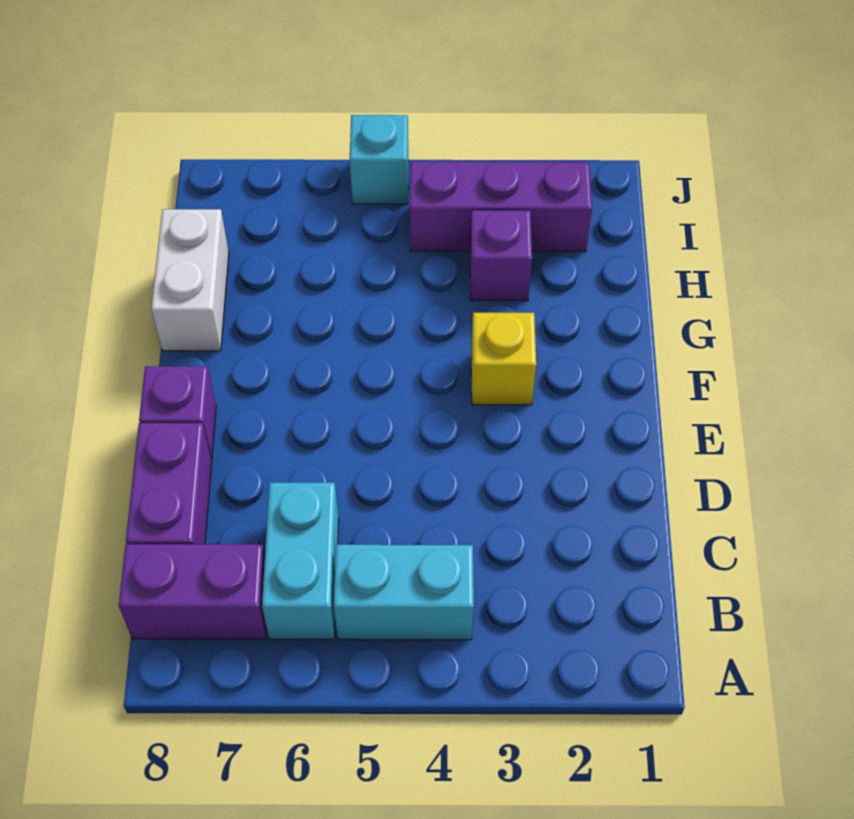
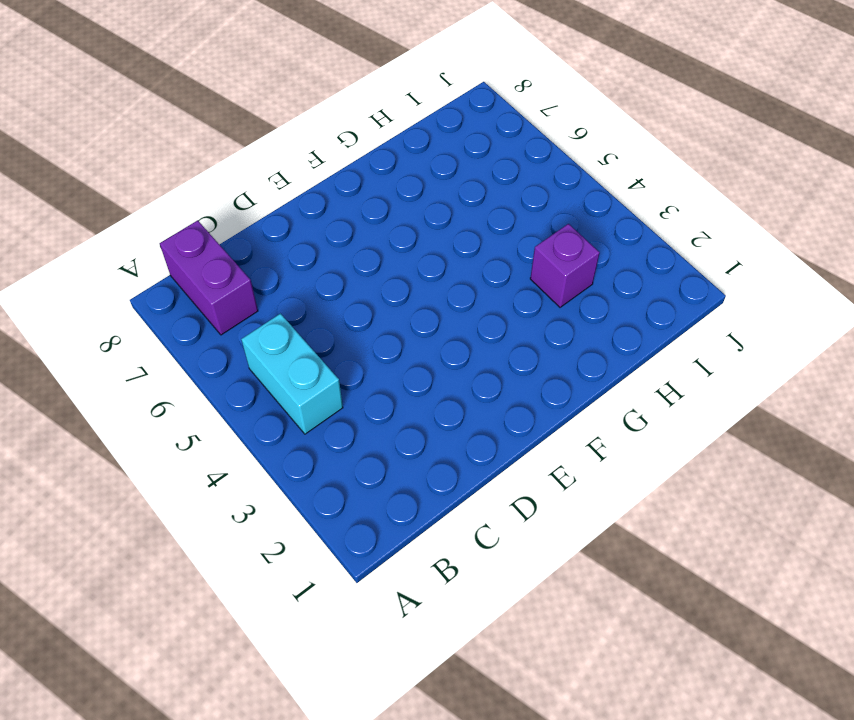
none -> cyan 1x2 brick [262,482,339,639]
none -> purple 1x2 brick [126,423,212,544]

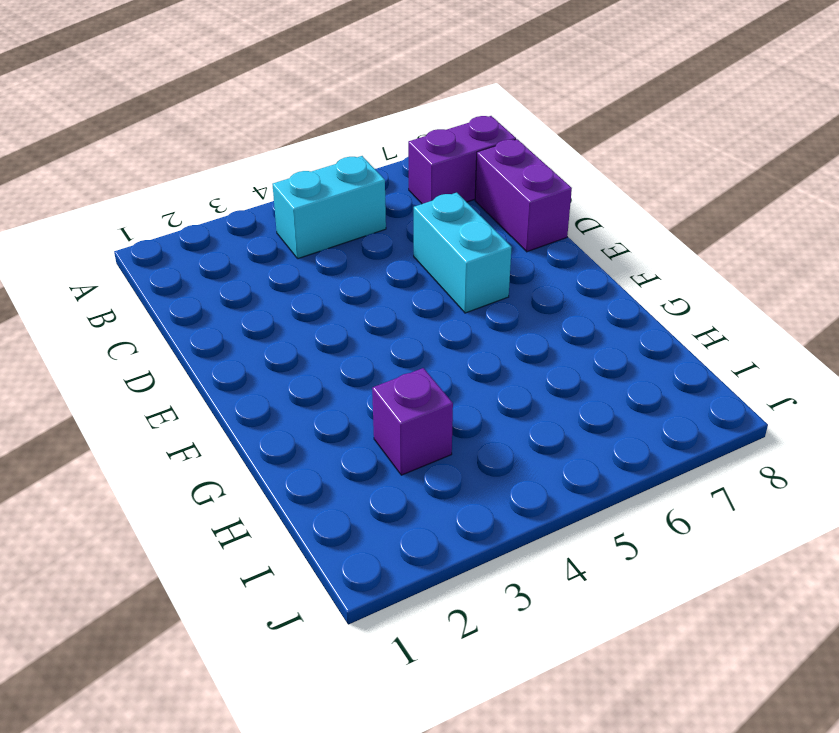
cyan 1x2 brick [414,193,512,313] -> cyan 1x2 brick moved to [262,482,339,639]
none -> purple 1x1 brick [139,366,216,459]
none -> yellow 1x1 brick [471,313,536,405]

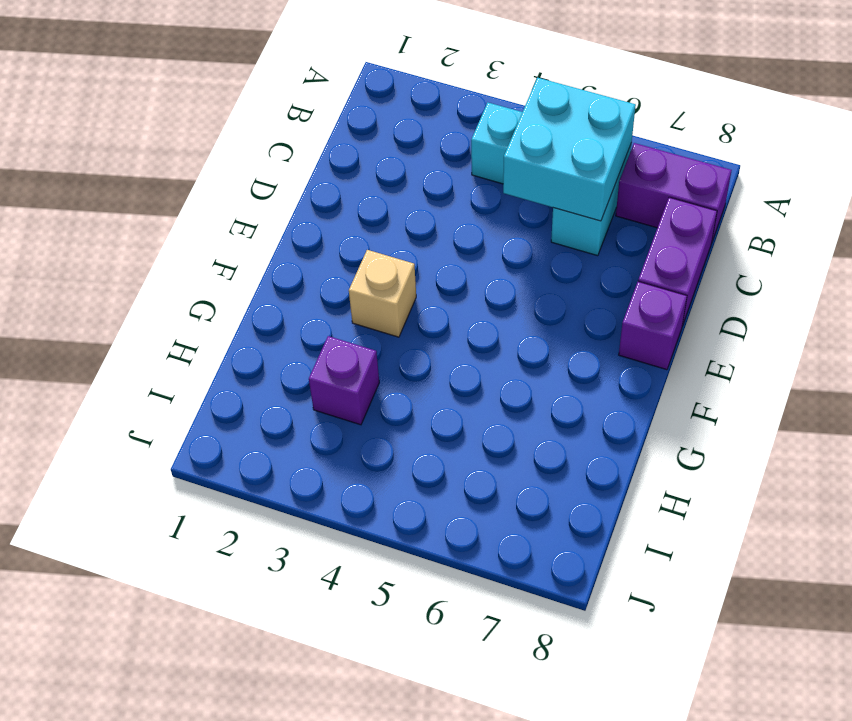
cyan 2x2 brick [503,78,636,221] -> none
tan 1x1 brick [349,250,416,337] -> yellow 1x1 brick [471,313,536,405]
none -> white 1x2 brick [151,209,229,351]
none -> purple 1x3 brick [410,162,592,252]

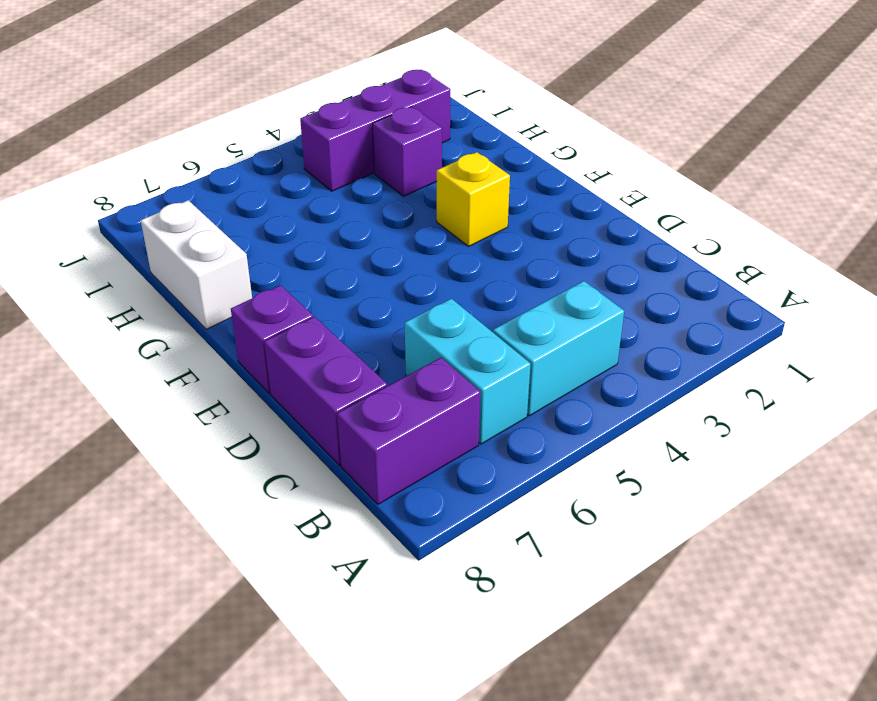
none -> cyan 1x1 brick [350,115,408,204]

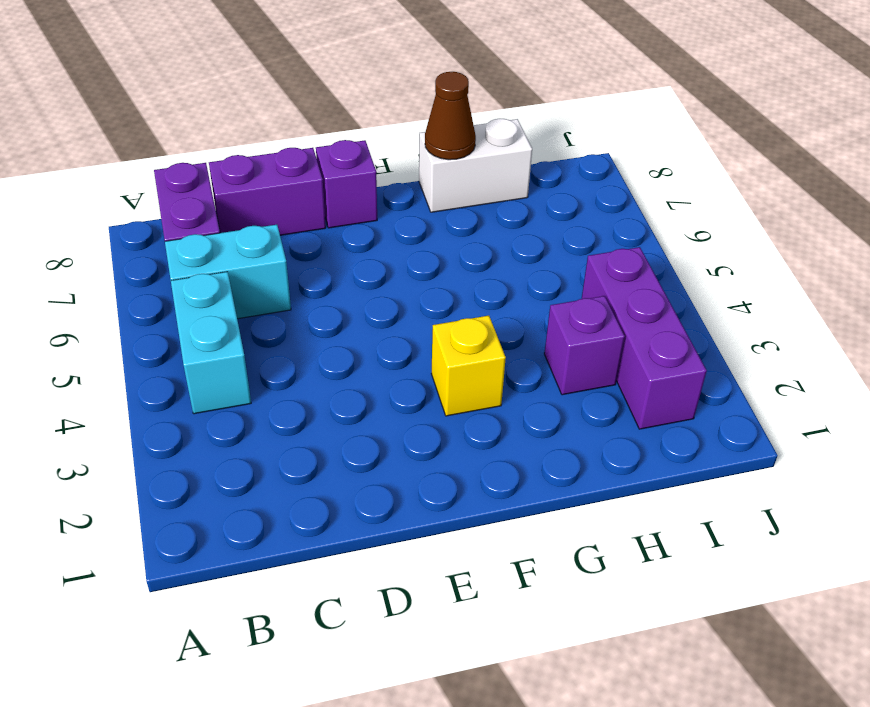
brown 1x1 cone [425,72,476,160] -> none
none -> cyan 1x1 brick [350,115,408,204]

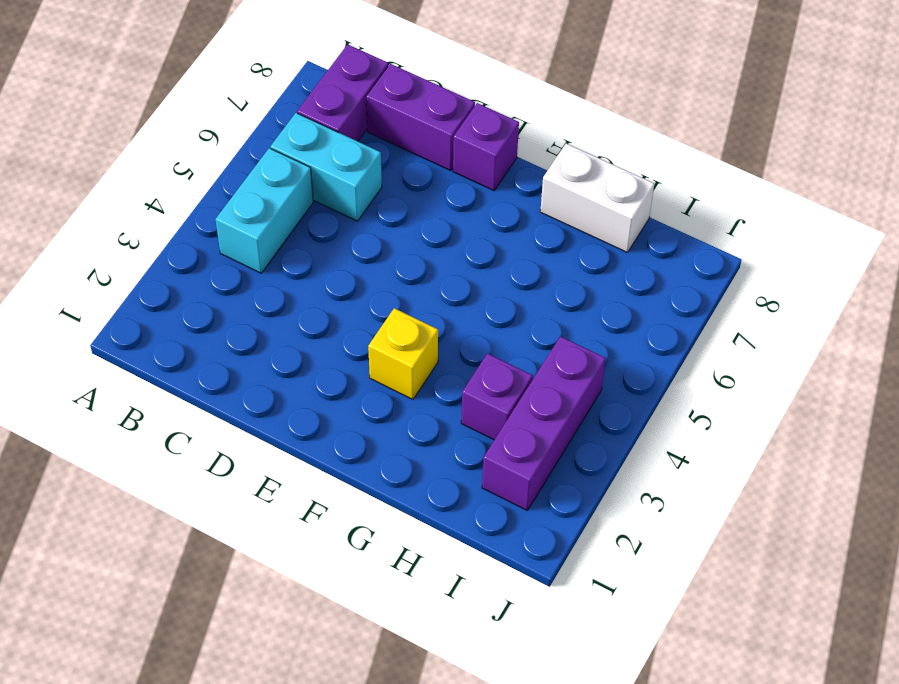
none -> cyan 1x1 brick [350,115,408,204]

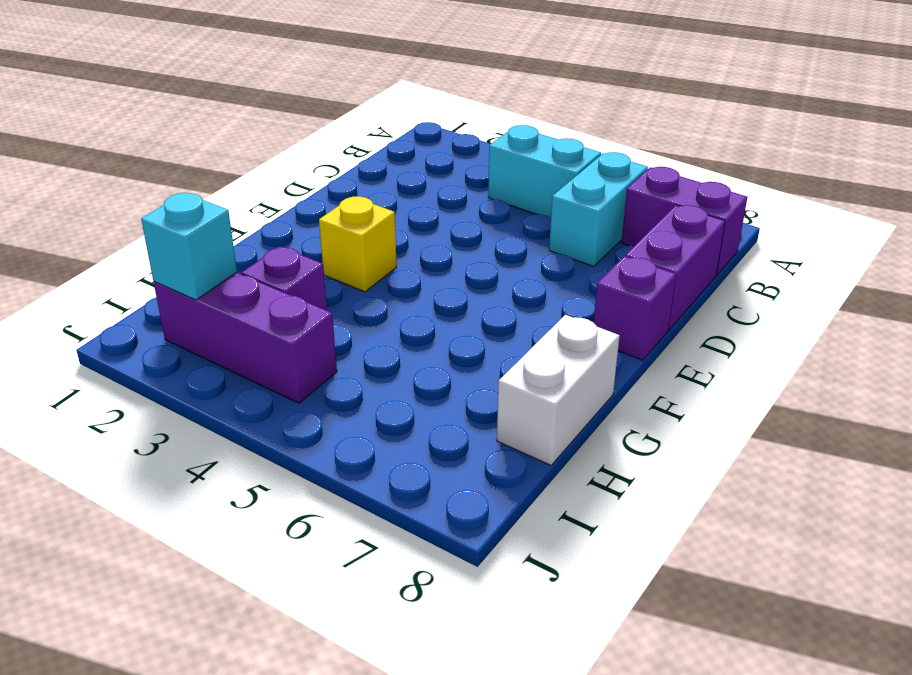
cyan 1x1 brick [141,193,237,300] -> cyan 1x1 brick moved to [350,115,408,204]

